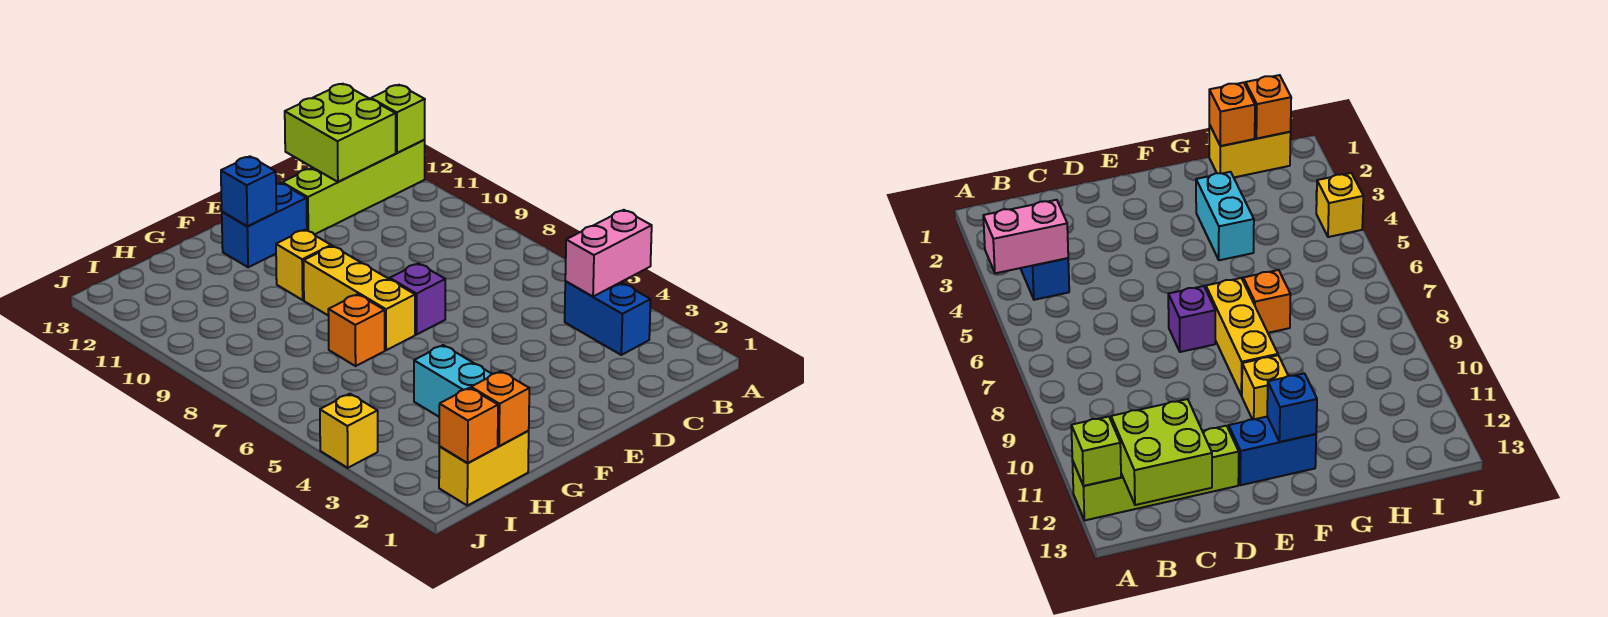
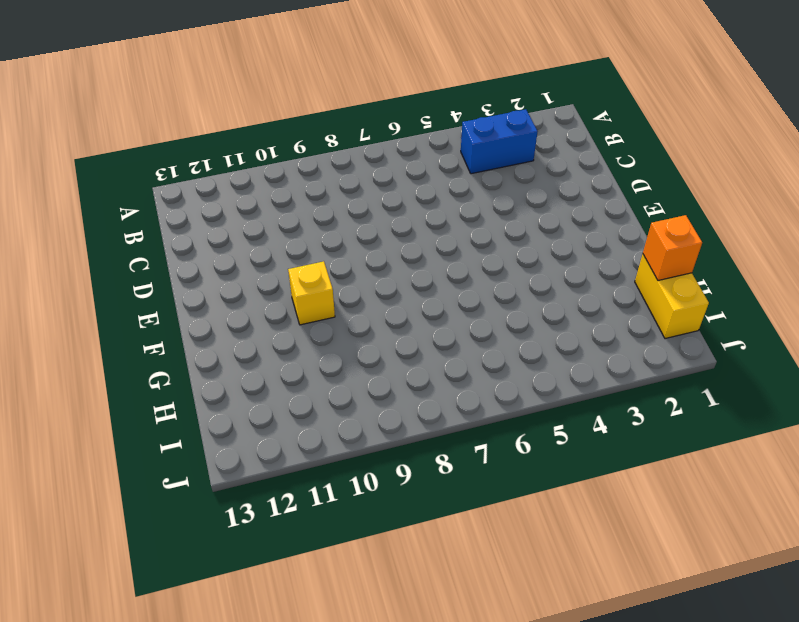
none -> lime 1x4 brick [282,140,425,235]
none -> purple 1x1 brick [390,263,445,335]
none -> blue 1x2 brick [222,183,307,267]

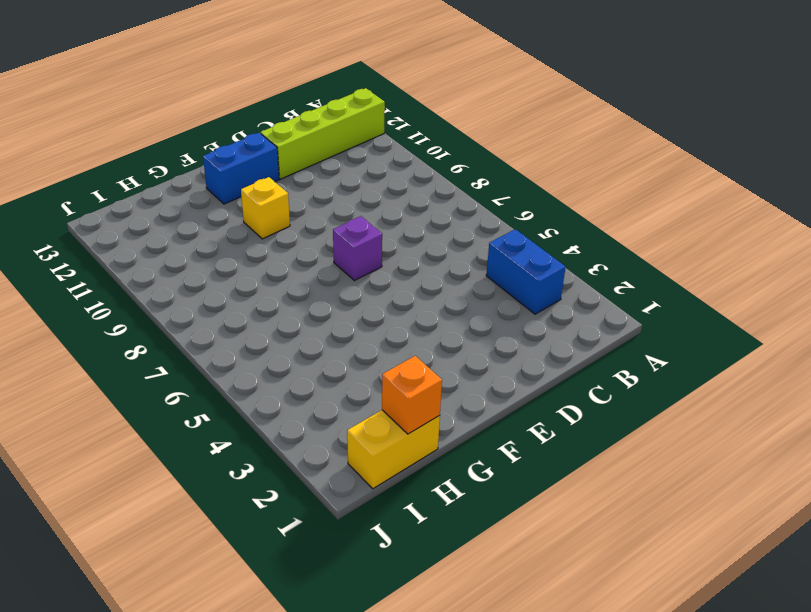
none -> yellow 1x3 brick [303,246,415,350]
none -> cyan 1x2 brick [414,345,491,417]
none -> orange 1x1 brick [328,294,385,366]

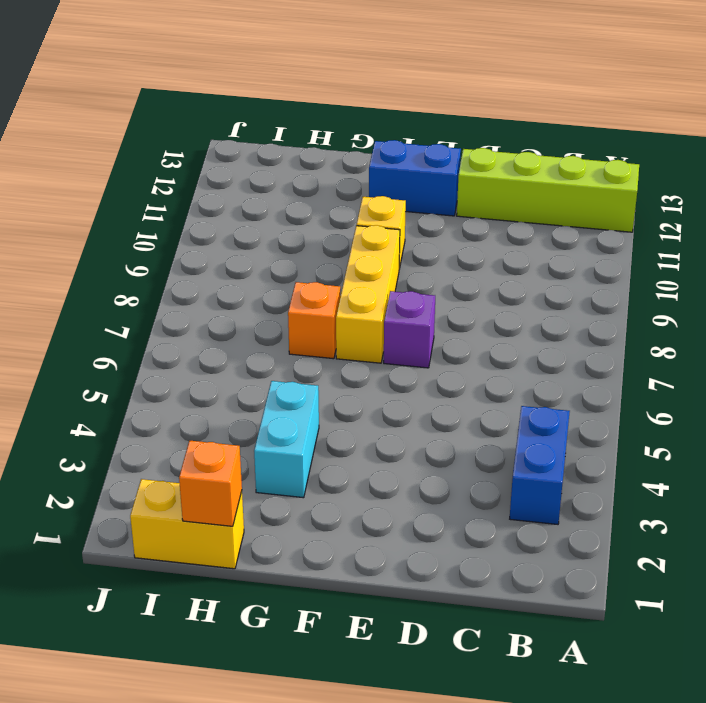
none -> yellow 1x1 brick [320,394,378,468]
none -> pink 1x2 brick [565,210,652,297]
none -> lime 1x1 brick [371,85,425,153]

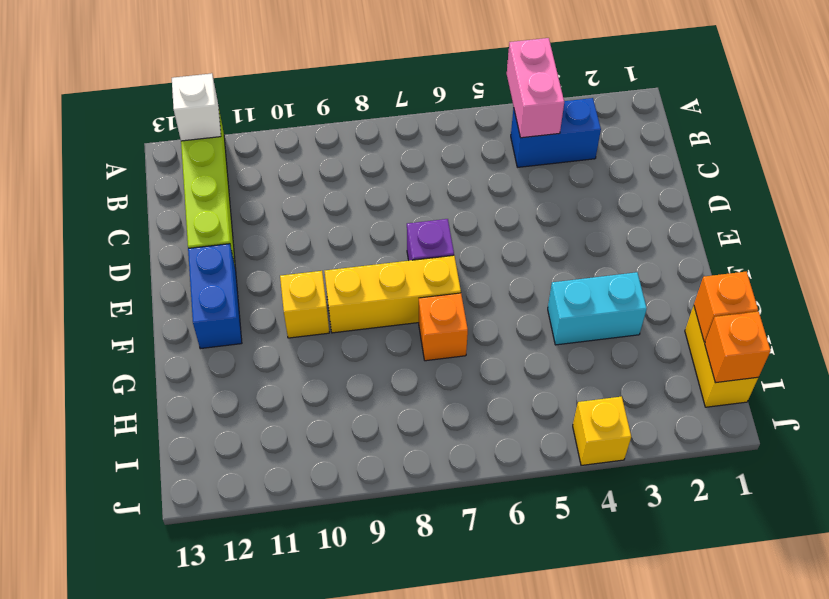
white 1x1 brick [172,73,221,141] -> lime 1x1 brick [371,85,425,153]
none -> lime 2x2 brick [285,84,396,182]
none -> blue 1x1 brick [221,156,276,226]

